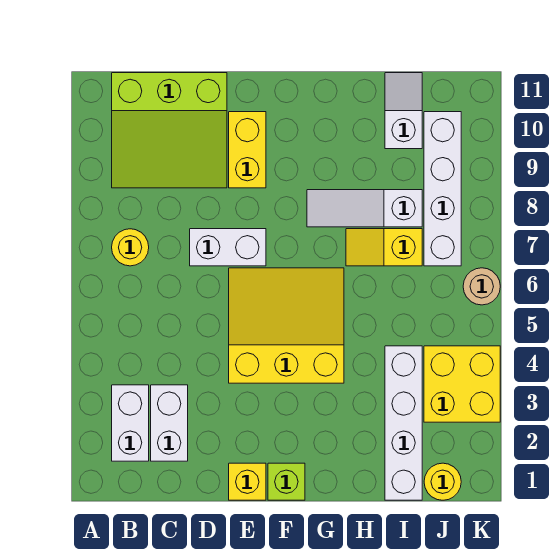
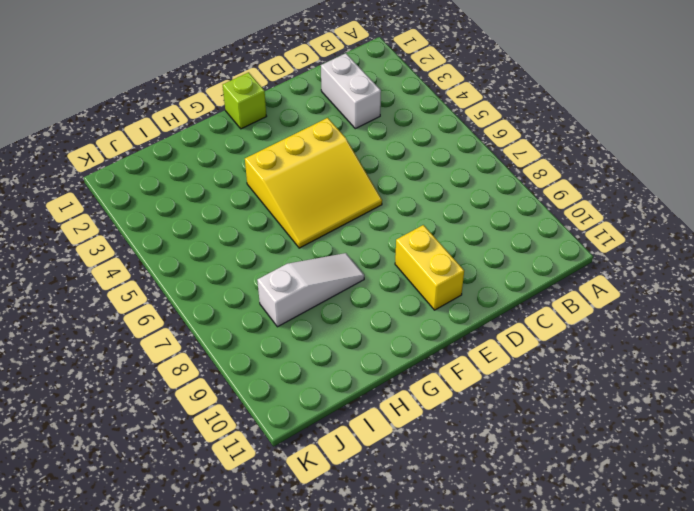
none -> white 1x2 brick [112,385,149,461]
none -> yellow 1x1 round brick [112,229,149,266]
none -> lime 3x3 slope [112,73,227,188]

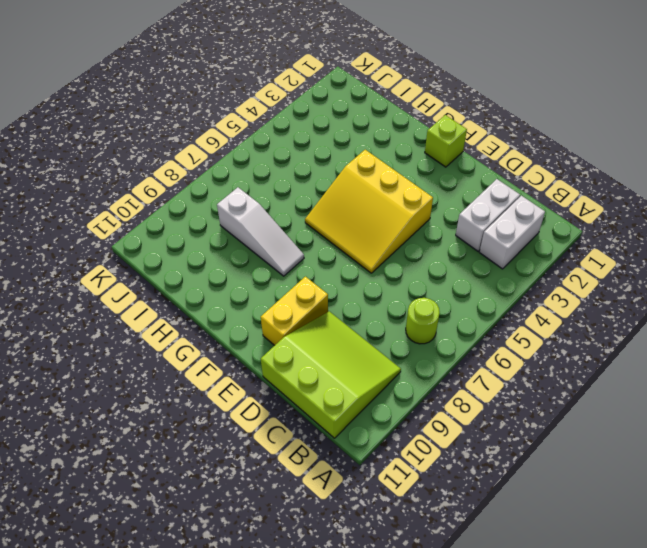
lime 1x1 round brick [406,298,440,344] -> yellow 1x1 round brick [112,229,149,266]
none -> white 1x2 brick [190,229,266,266]
none -> yellow 1x1 brick [229,463,266,500]
none -> yellow 1x2 slope [346,229,422,266]

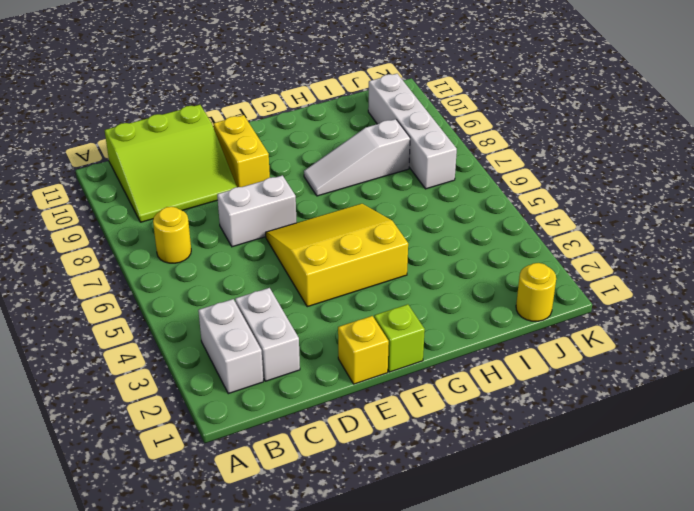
none -> yellow 1x2 slope [346,229,422,266]
none -> white 1x4 brick [385,346,422,500]
none -> white 1x2 slope [385,73,422,149]

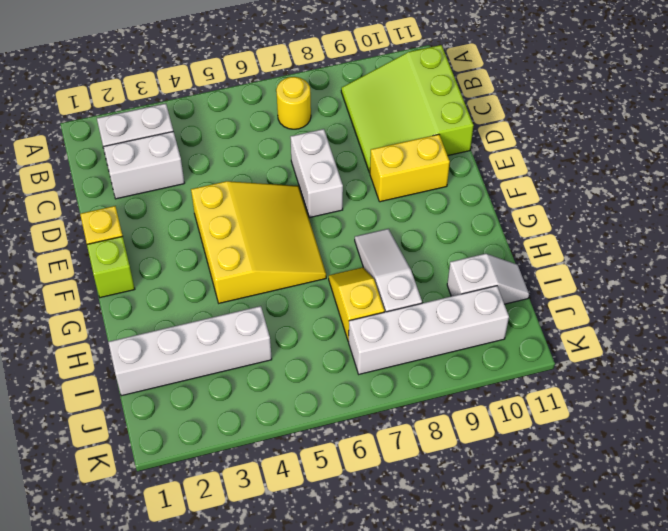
none -> yellow 1x1 round brick [424,463,461,500]
none -> yellow 2x2 brick [424,346,500,422]
none -> tan 1x1 round brick [463,268,500,305]

